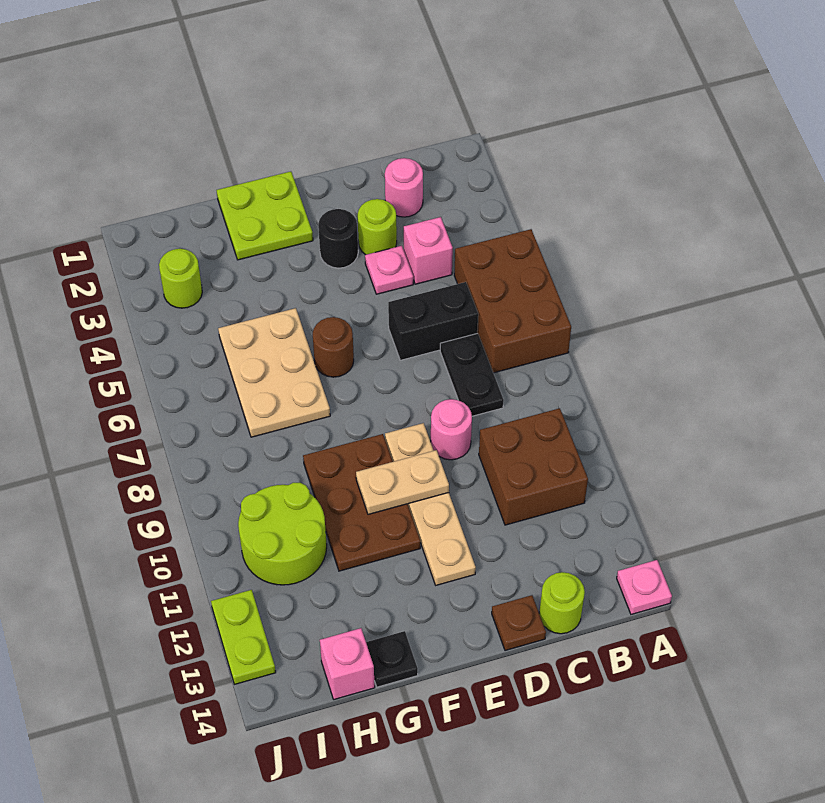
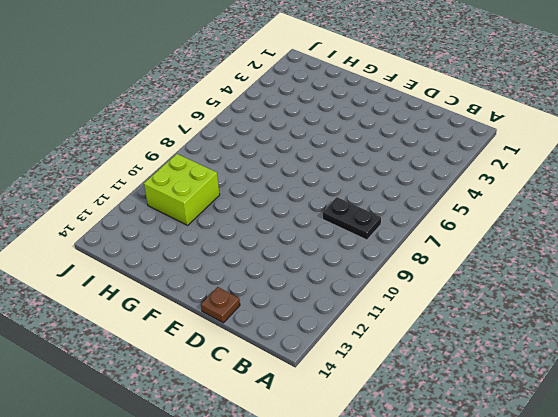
black 1x2 plate [322,197,381,240] -> black 1x2 plate turned to [440,333,504,416]
lime 2x2 brick [144,154,220,225] -> lime 2x2 round brick [238,483,327,585]
none -> brown 2x3 brick [454,229,571,373]
none -> pink 1x1 plate [617,560,672,614]
none -> brown 2x2 brick [479,408,588,525]

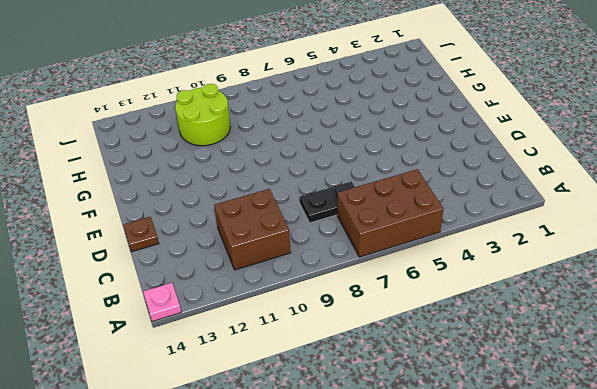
none -> pink 1x1 round brick [385,158,423,217]
none -> pink 1x1 brick [404,217,453,284]
none -> black 1x2 brick [388,282,478,360]

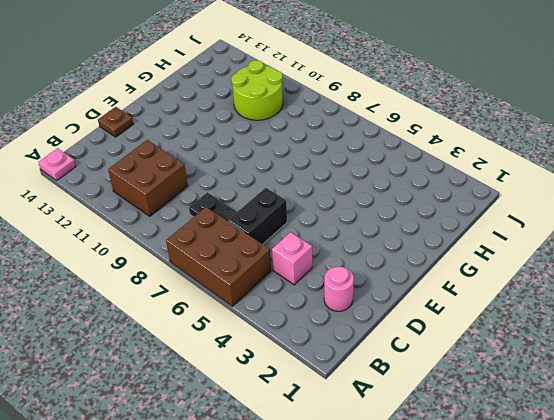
none -> lime 1x1 round brick [539,572,585,634]
none -> lime 1x1 round brick [358,199,397,255]
none -> pink 1x1 plate [365,246,413,294]

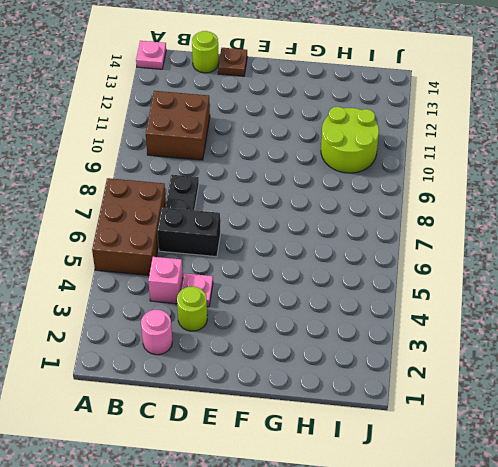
none -> pink 1x1 round brick [431,399,472,460]
none -> black 1x1 round brick [318,209,358,268]
none -> tan 1x4 plate [385,423,476,585]

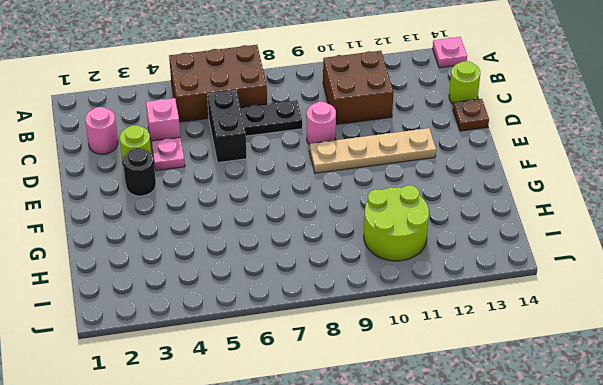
none -> lime 2x2 plate [217,172,313,260]
none -> brown 1x1 round brick [313,317,354,377]
none -> brown 2x3 plate [303,434,420,571]

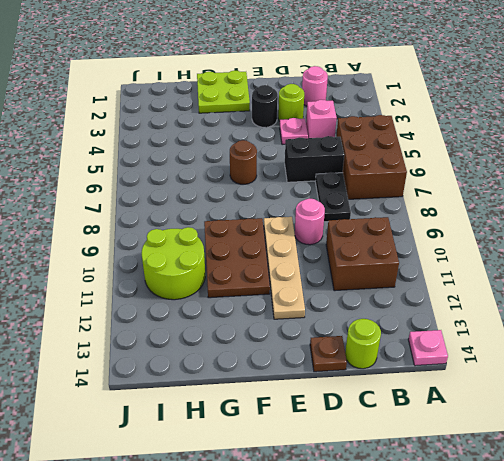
none -> tan 2x3 plate [218,308,330,437]
none -> black 1x1 plate [366,631,418,687]
none -> pink 1x1 brick [320,628,375,699]

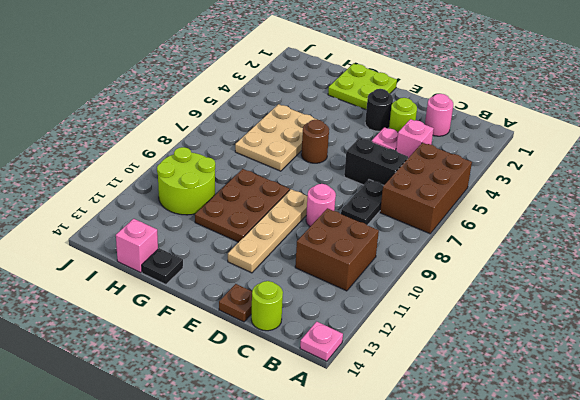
none -> lime 1x1 round brick [159,249,202,308]
none -> lime 1x2 plate [211,590,276,684]
none -> tan 1x2 plate [356,450,449,514]

